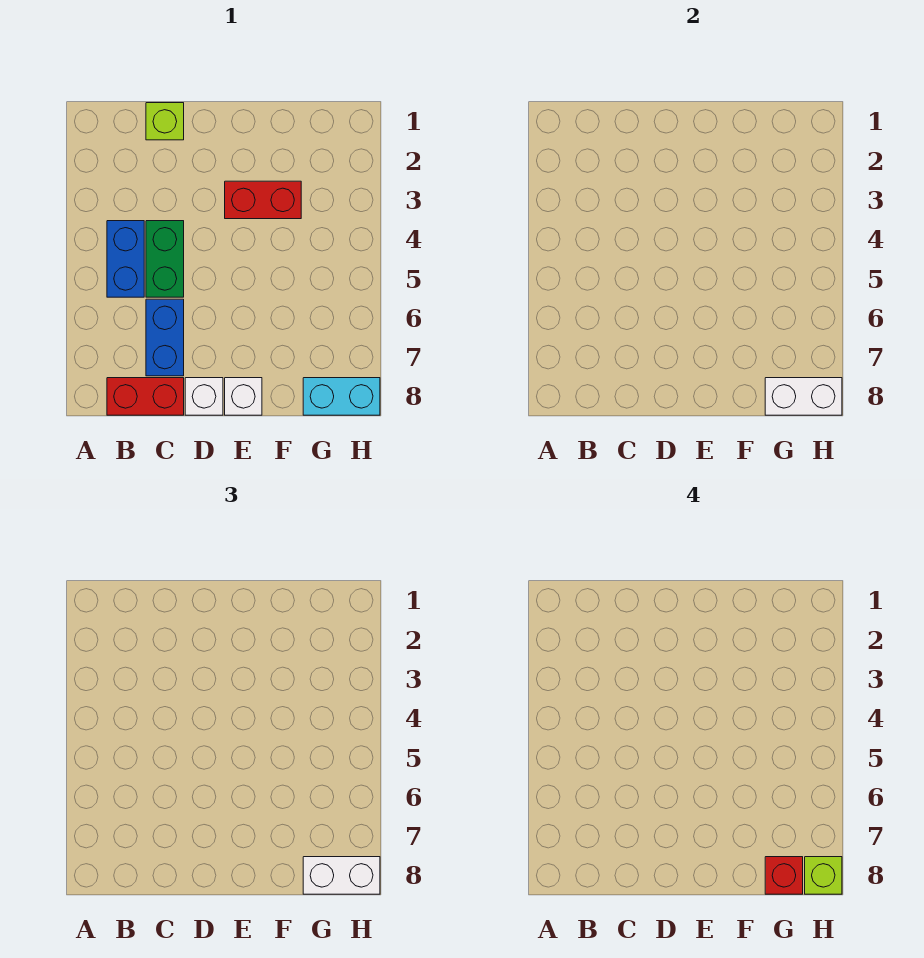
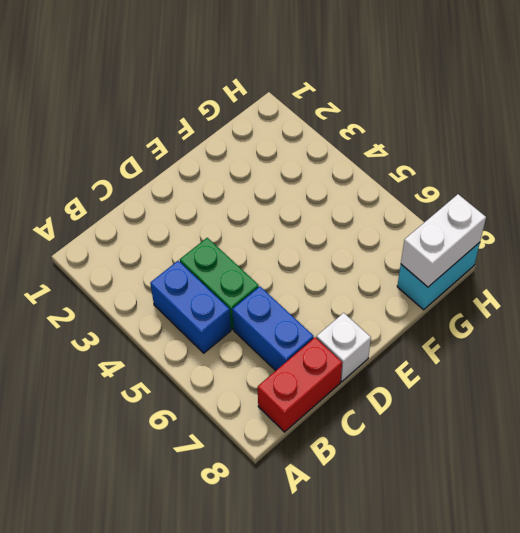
none -> lime 1x1 brick [146,103,184,140]
none -> red 1x2 brick [225,181,301,219]
none -> white 1x1 brick [225,378,262,415]

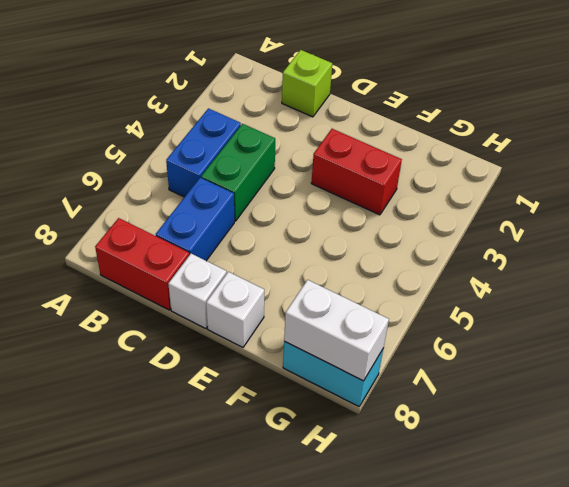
none -> white 1x2 brick [303,857,380,894]
none -> red 1x1 brick [765,857,803,894]
none -> lime 1x1 brick [805,857,842,894]

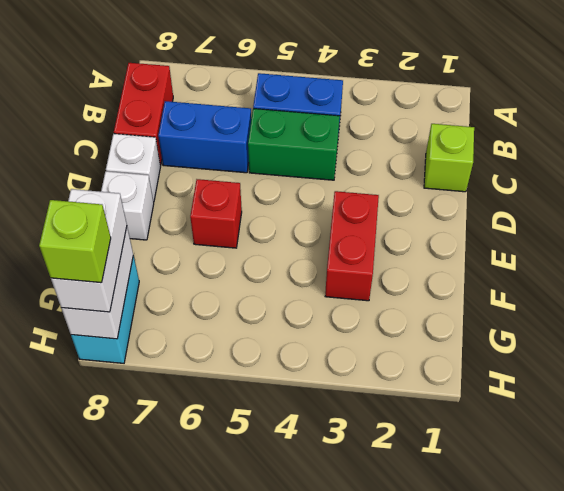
red 1x1 brick [190,179,242,248] -> red 1x1 brick moved to [765,857,803,894]

